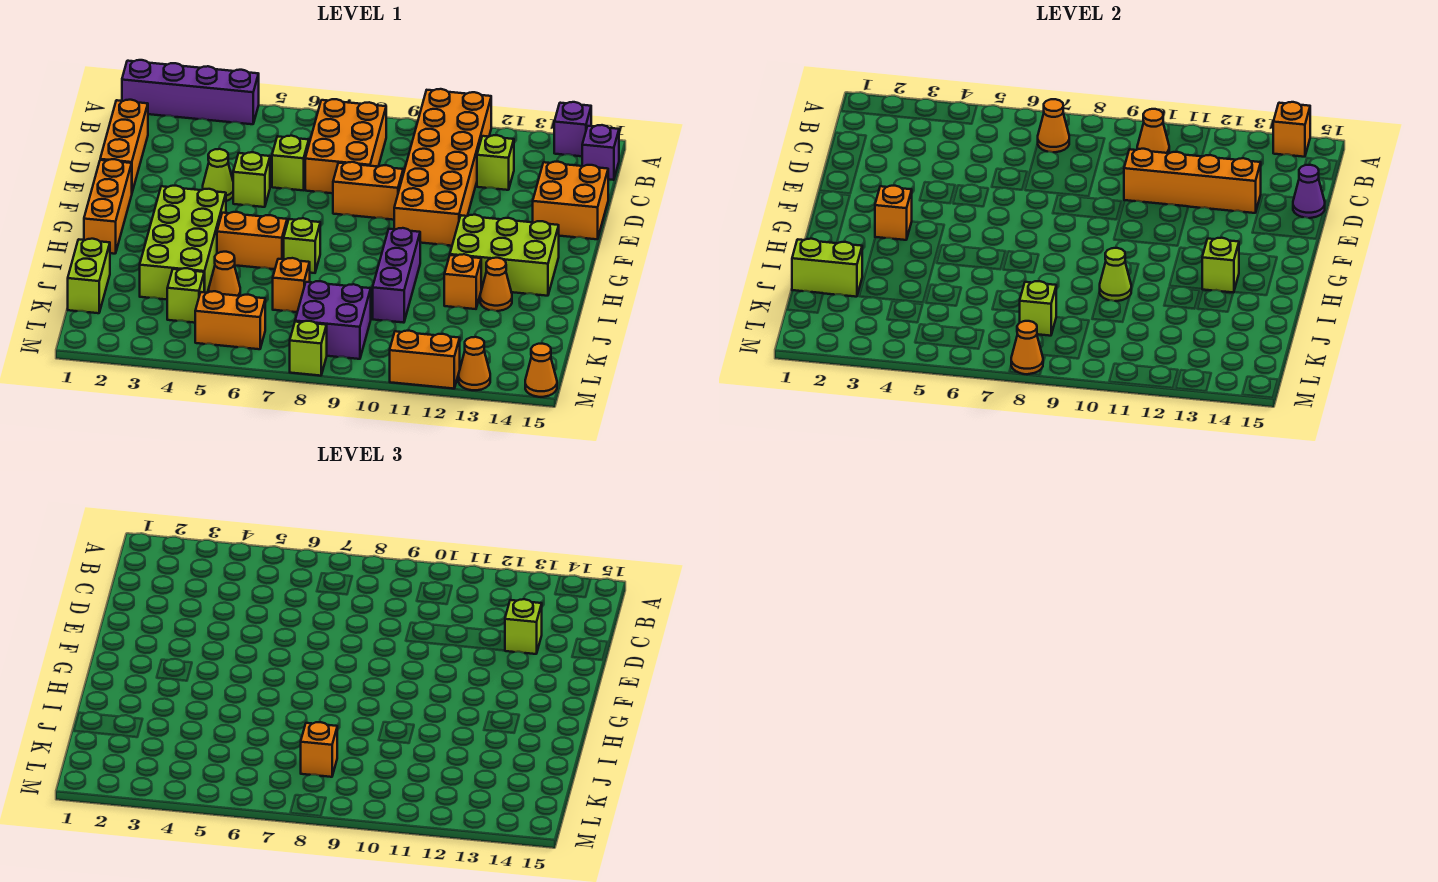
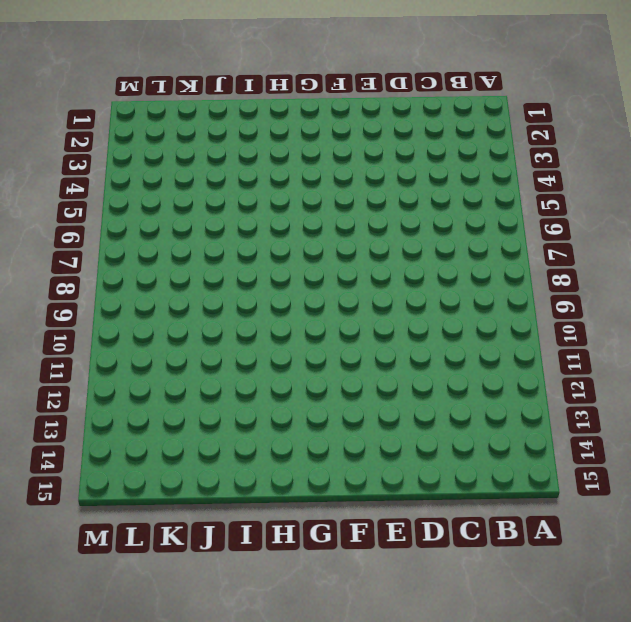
none -> purple 1x4 brick [122,60,259,124]
none -> orange 2x6 brick [394,89,491,246]
none -> purple 1x1 brick [554,102,591,156]
none -> orange 2x3 brick [305,99,386,193]

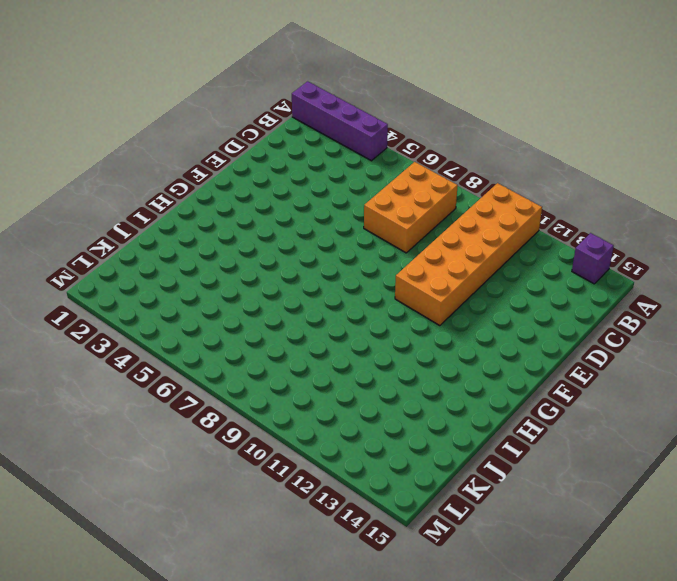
none -> purple 1x1 brick [582,125,619,180]
none -> orange 1x3 brick [100,100,148,192]
none -> lime 1x1 brick [477,135,514,190]
none -> lime 1x1 brick [272,135,309,190]

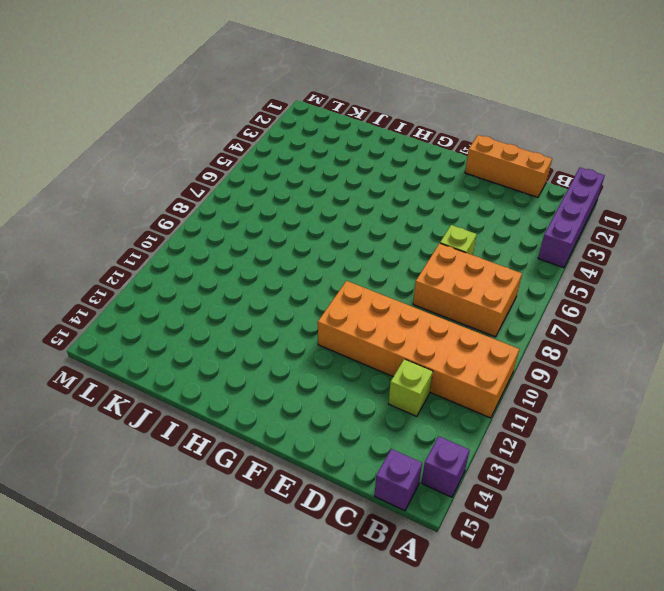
none -> orange 2x2 brick [533,161,608,239]
none -> lime 1x1 cone [203,149,233,201]
none -> lime 1x1 brick [233,152,270,207]
none -> orange 1x2 brick [333,162,403,220]

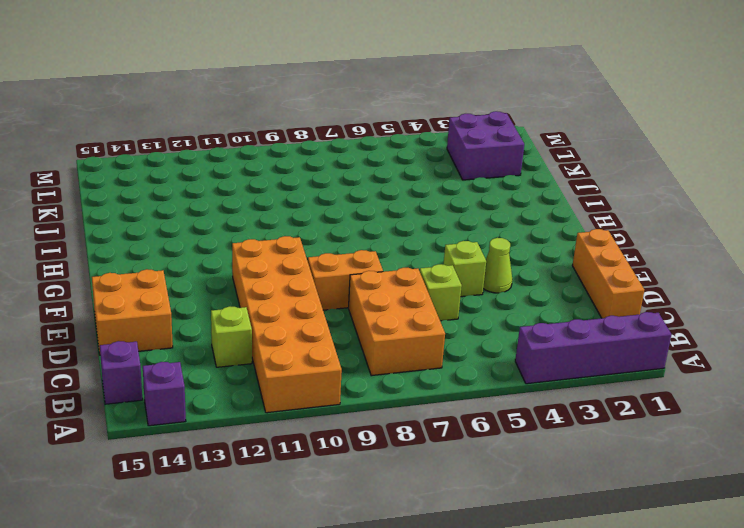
purple 2x2 brick [447,111,524,180] -> purple 2x2 brick moved to [295,281,371,359]
none -> orange 1x3 brick [84,159,132,254]
none -> lime 2x4 brick [140,186,226,300]
none -> lime 2x3 brick [450,215,559,296]
none -> orange 1x2 brick [217,212,287,269]

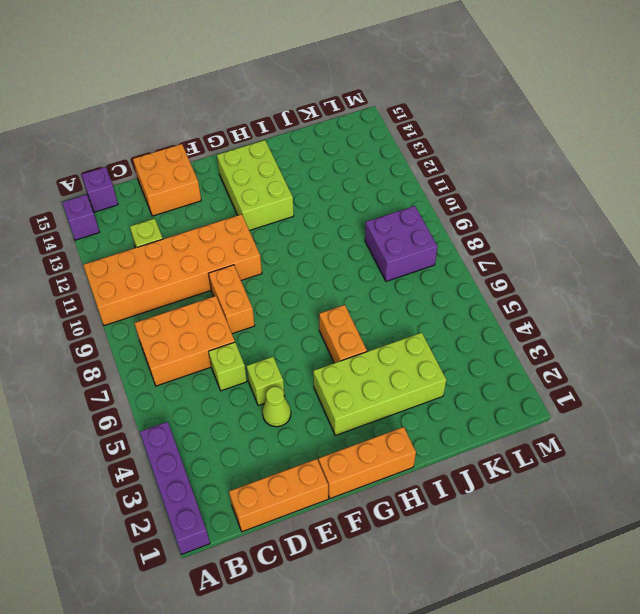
none -> lime 1x1 brick [284,218,320,273]
none -> purple 1x3 brick [373,228,420,323]
none -> orange 1x1 brick [444,254,481,309]
none -> orange 1x1 cone [480,258,512,311]

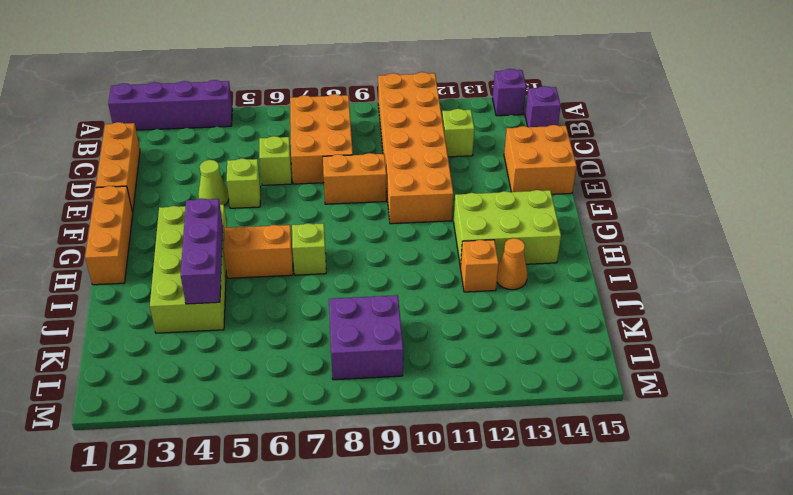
purple 1x3 brick [181,199,223,304] -> purple 1x3 brick moved to [373,228,420,323]
none -> lime 1x2 brick [68,239,110,313]
none -> orange 1x1 cone [209,252,240,296]
none -> orange 1x1 brick [273,258,310,312]
none -> lime 1x1 brick [167,268,204,323]

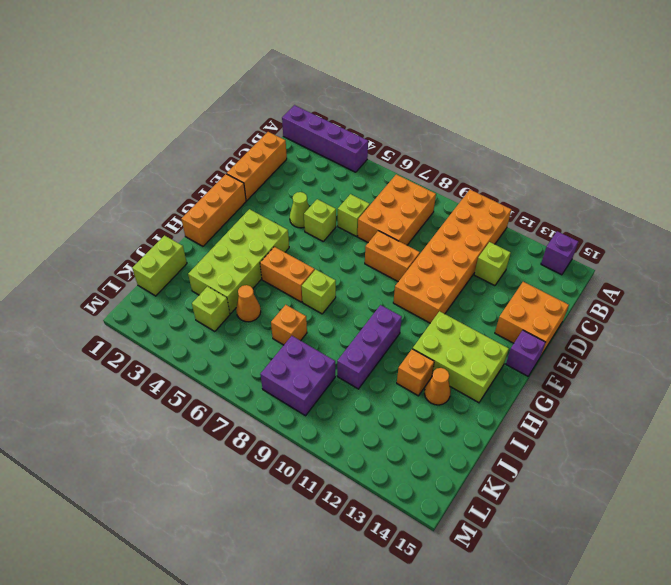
purple 1x1 brick [506,330,546,376] -> purple 1x1 brick moved to [582,125,619,180]
none -> orange 1x2 brick [195,291,265,349]
none -> lime 1x1 brick [290,321,327,376]
none -> orange 1x2 brick [390,331,460,389]
none -> orange 1x1 cone [459,337,490,390]

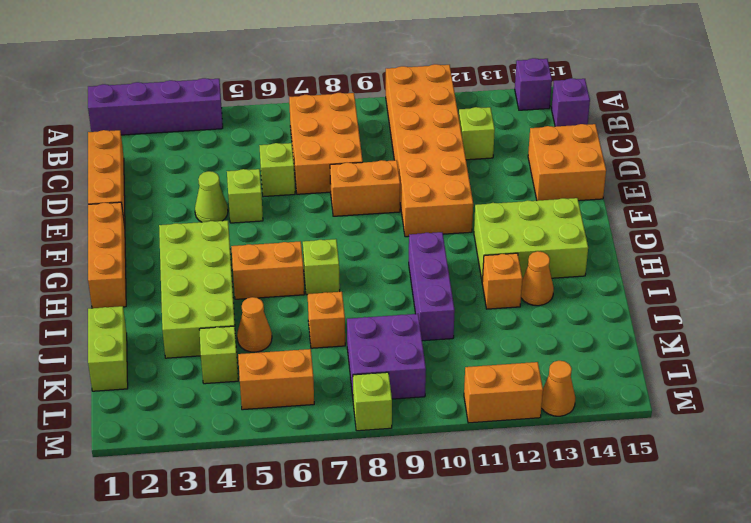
none -> orange 1x1 cone [525,344,557,397]
none -> orange 1x1 brick [1273,102,1310,157]
none -> orange 1x1 cone [1038,99,1069,152]
none -> orange 1x1 cone [1137,109,1169,153]

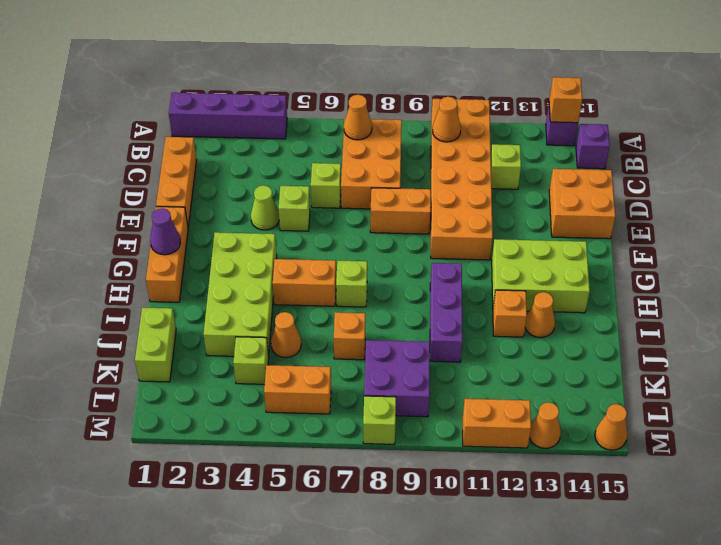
purple 1x1 cone [150,208,181,255] -> purple 1x1 cone moved to [1293,165,1325,218]
none -> orange 1x4 brick [1124,149,1261,213]
none -> orange 1x1 brick [875,186,912,240]
none -> lime 1x1 brick [1202,238,1239,293]
none -> lime 1x1 cone [1100,248,1131,301]

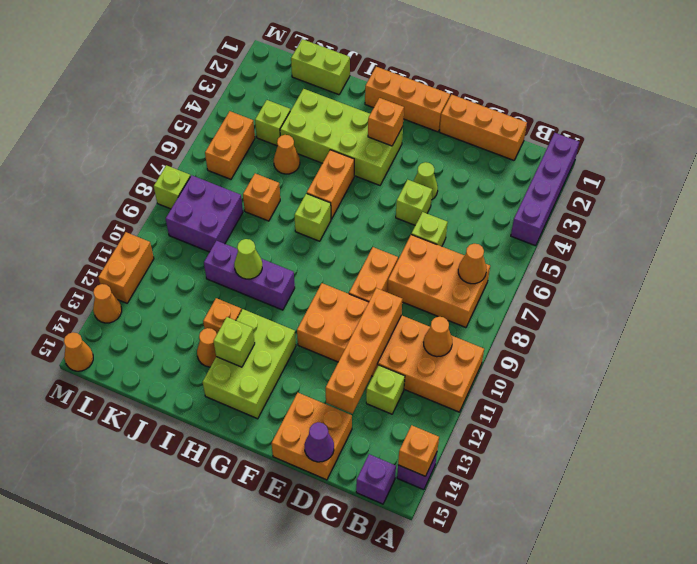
none -> lime 1x2 brick [792,238,862,297]
none -> lime 1x1 brick [1020,281,1056,336]
none -> orange 1x1 cone [1011,321,1043,374]
none -> lime 1x1 brick [505,599,542,654]

